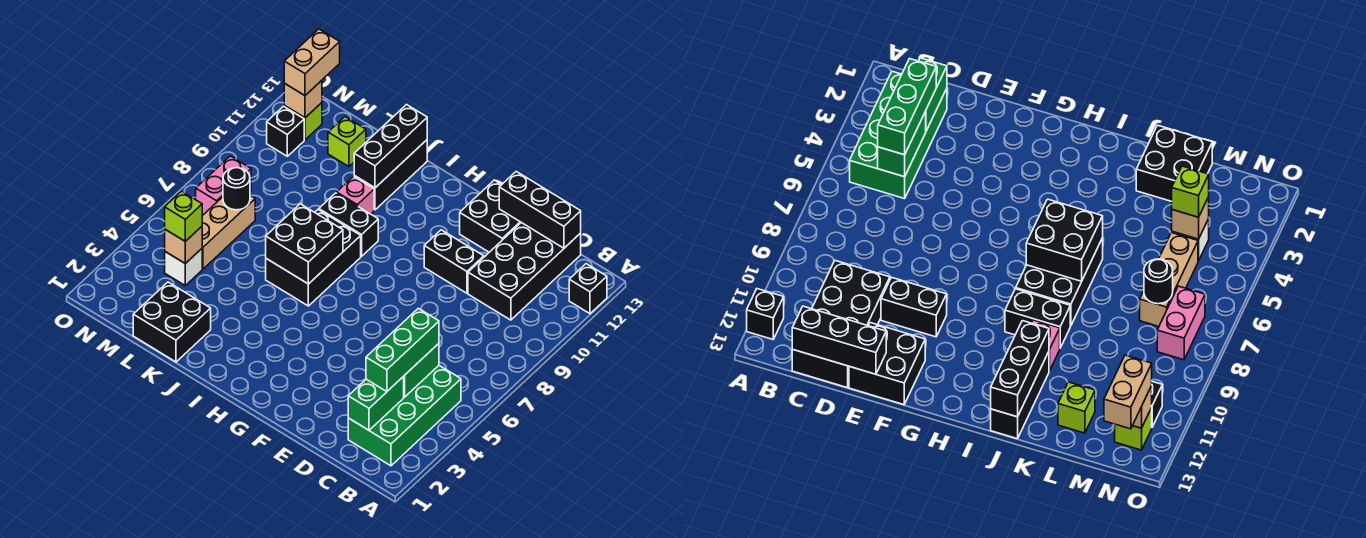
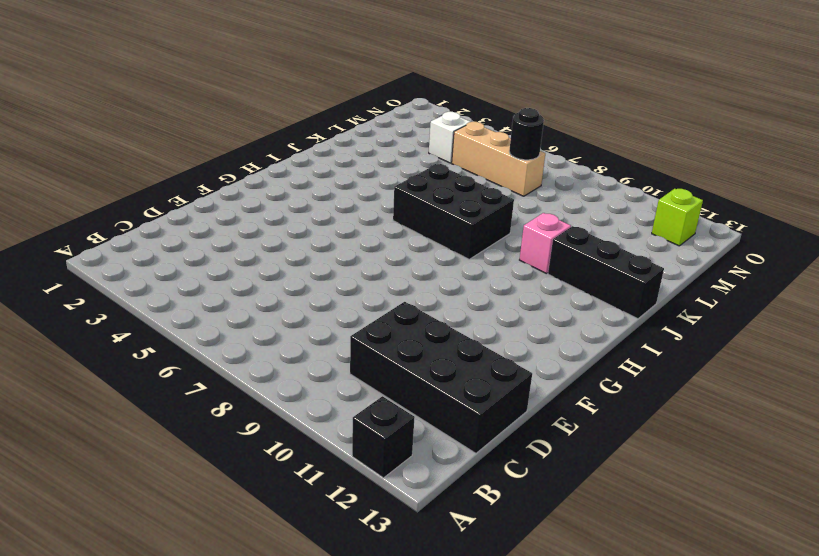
none -> green 2x4 brick [348,366,461,466]
none -> black 1x2 brick [424,230,484,293]
none -> black 2x2 brick [460,180,521,252]

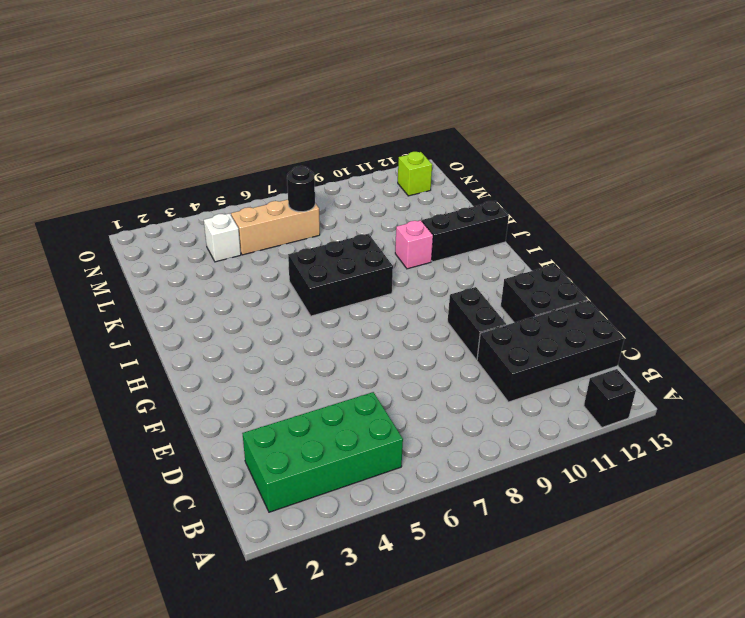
none -> black 1x2 brick [319,193,378,256]
none -> black 2x2 brick [133,282,211,362]
none -> lime 1x1 brick [328,117,366,167]

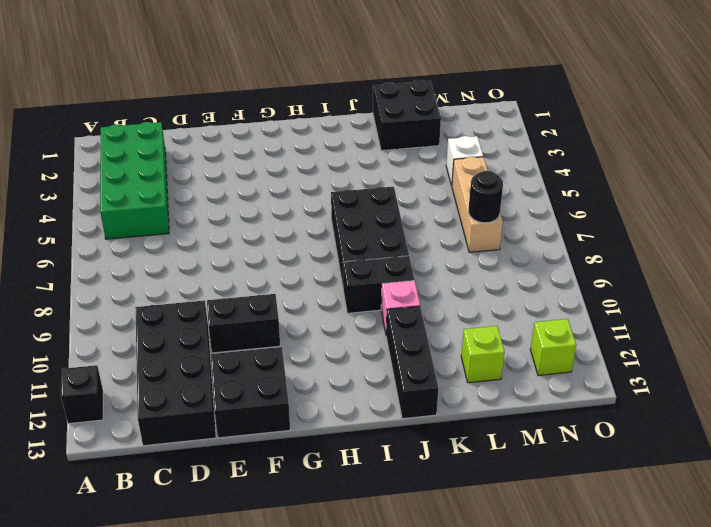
none -> pink 1x2 brick [196,156,251,215]
none -> black 1x1 brick [267,106,304,156]
none -> green 1x2 brick [348,376,404,430]

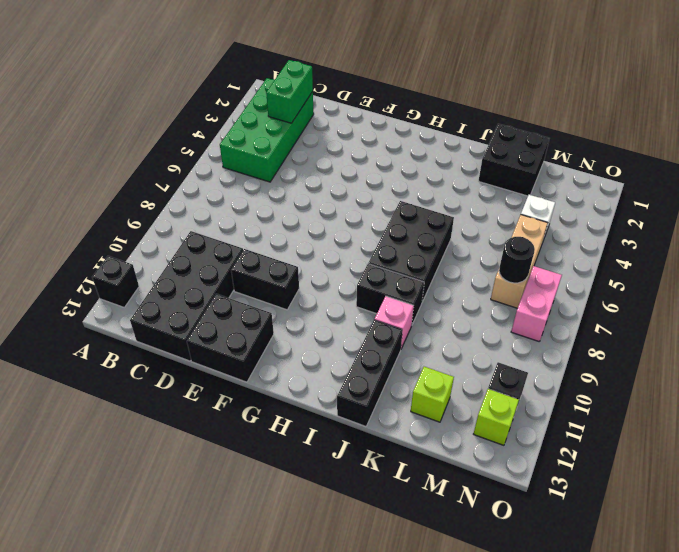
none -> green 1x2 brick [404,344,439,397]
none -> black 1x3 brick [499,172,581,248]
none -> black 2x2 brick [266,204,343,284]

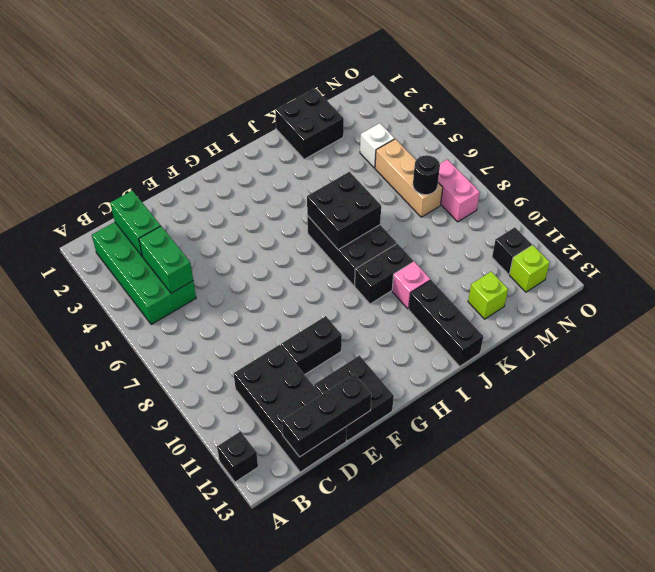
none -> black 1x3 brick [354,105,427,188]
none -> tan 1x1 brick [165,226,202,264]
none -> tan 1x1 brick [284,81,322,118]

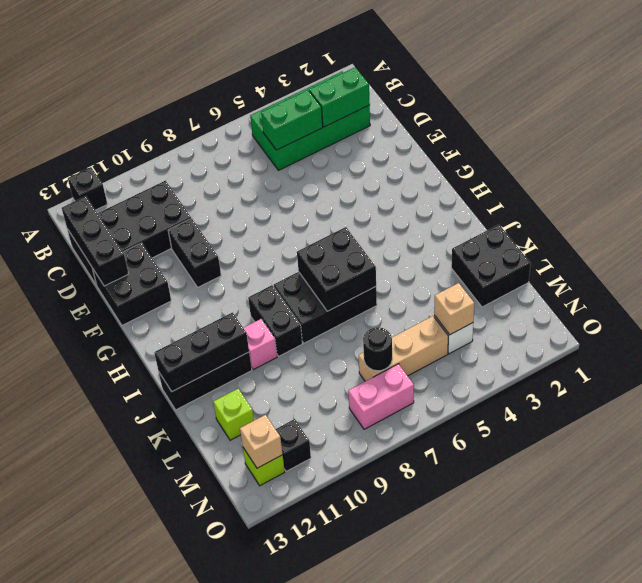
none -> green 1x3 brick [366,308,439,392]
none -> lime 1x1 brick [165,191,202,241]
none -> tan 1x2 brick [284,29,340,95]

